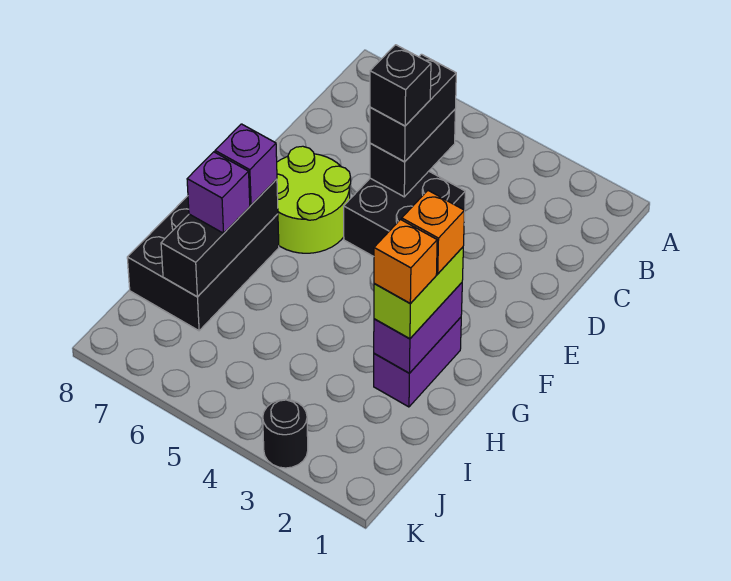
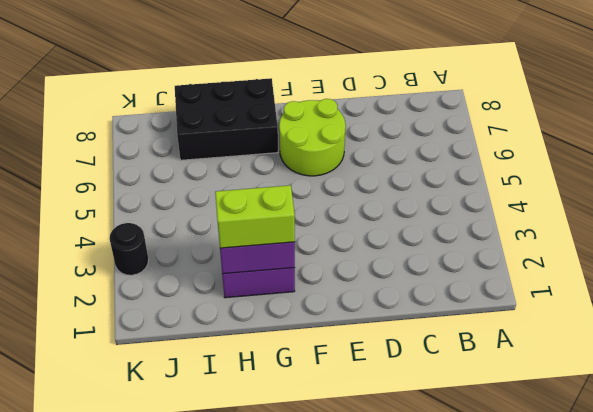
none -> black 2x2 brick [344,171,465,257]
none -> black 1x2 brick [370,110,455,197]
none -> black 1x3 brick [161,179,278,297]

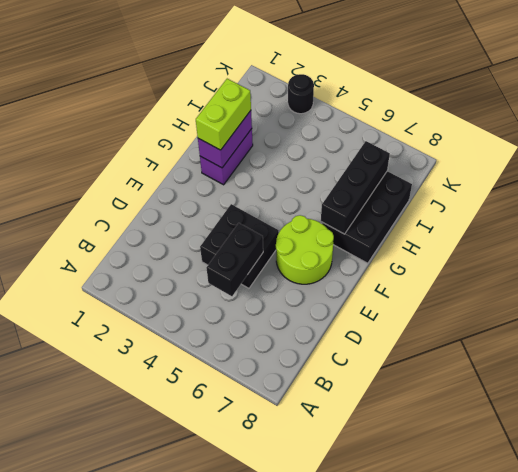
none -> black 1x2 brick [370,54,456,162]
none -> purple 1x1 brick [215,124,277,205]
none -> purple 1x1 brick [187,152,250,233]

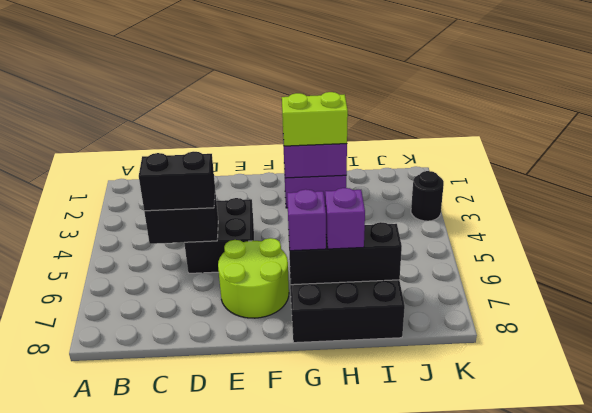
none -> black 1x1 brick [370,45,431,126]
none -> orange 1x1 brick [402,191,465,274]
none -> orange 1x1 brick [374,220,437,303]

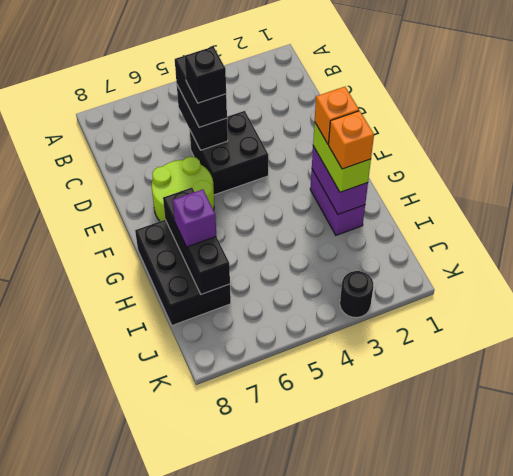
none -> purple 1x1 brick [215,124,277,205]

